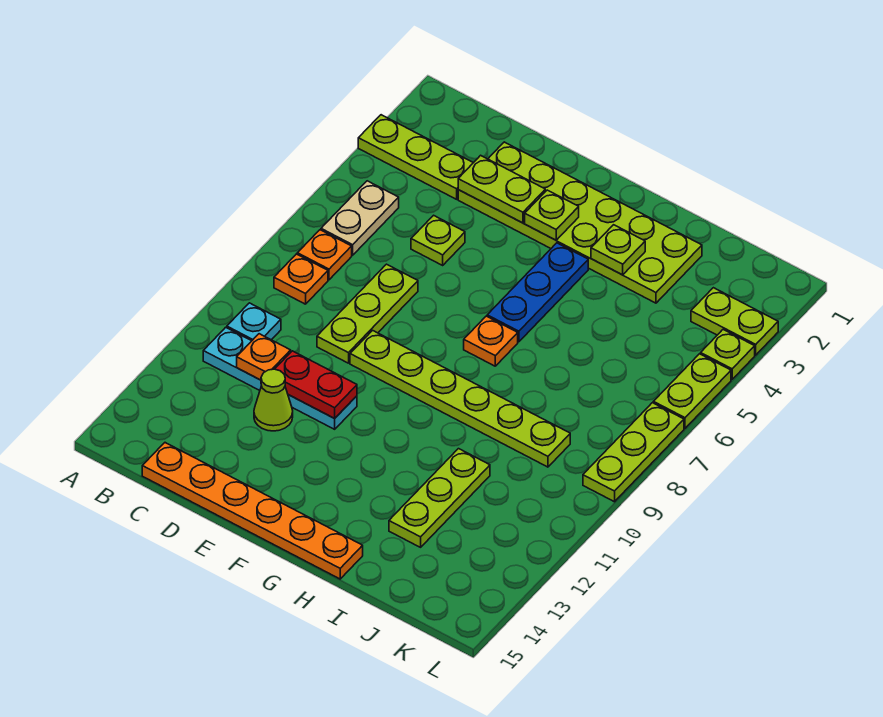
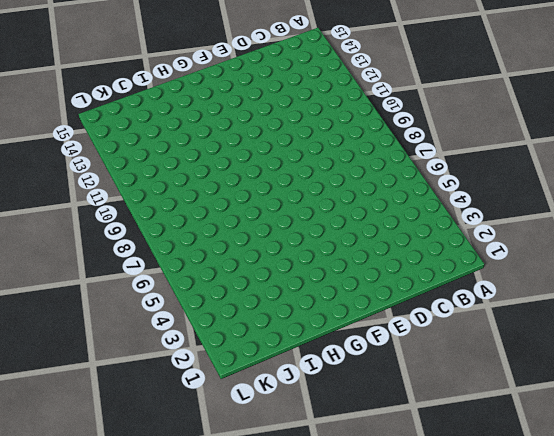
none -> lime 1x3 plate [358,115,473,199]
none -> tan 1x2 plate [321,181,399,255]
none -> orange 1x1 plate [297,230,352,280]

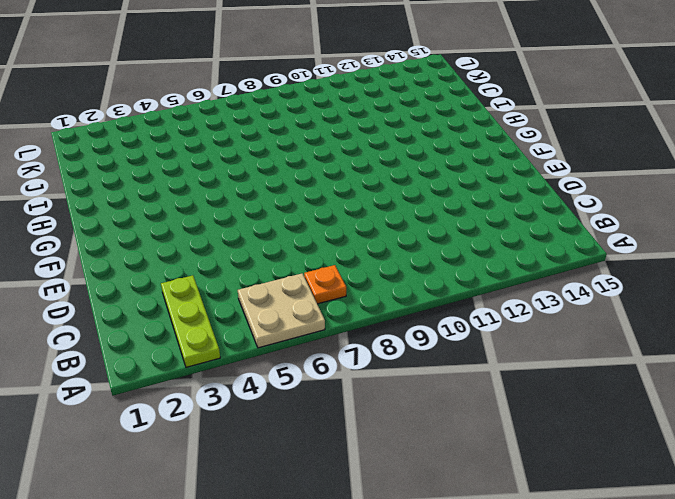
tan 2x2 plate [238,273,325,348] -> tan 1x2 plate [321,181,399,255]
none -> orange 1x1 plate [274,254,328,304]
none -> cyan 1x1 plate [227,303,281,341]
none -> cyan 1x4 plate [203,327,357,429]

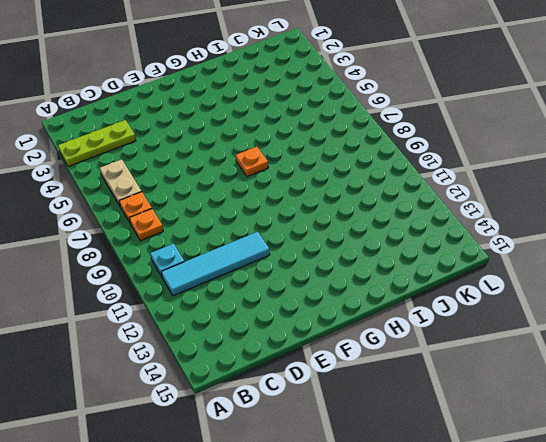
cyan 1x4 tile [161,232,270,296] -> cyan 1x4 plate [203,327,357,429]
none -> orange 1x6 plate [142,443,363,579]
none -> lime 2x6 plate [458,142,702,303]
none -> lime 1x1 plate [411,215,465,265]

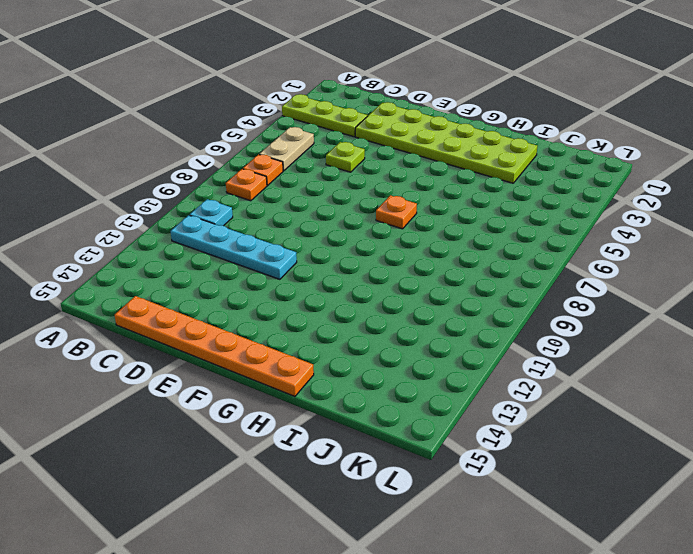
none -> lime 1x3 plate [317,264,418,363]
none -> lime 1x1 cone [254,369,293,431]
none -> lime 1x6 plate [350,330,570,467]

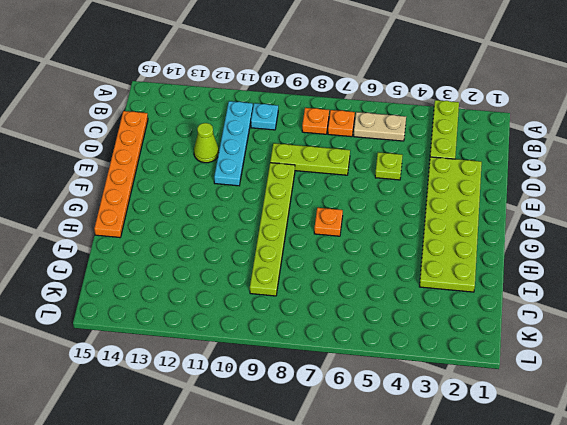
none -> blue 1x3 plate [487,243,588,342]
none -> lime 1x3 plate [389,449,490,547]
none -> lime 1x2 plate [691,288,778,355]

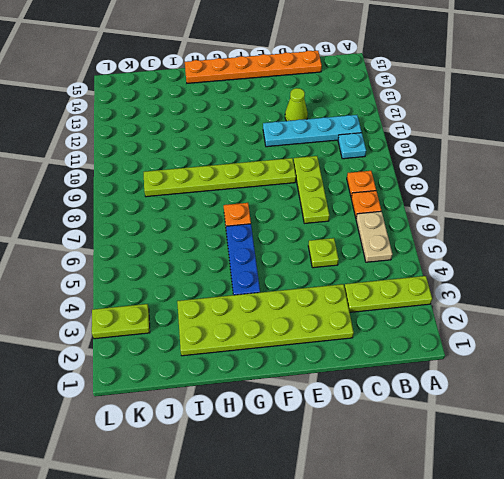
none -> lime 1x3 plate [389,449,490,547]
none -> lime 1x1 plate [701,330,755,379]
none -> lime 1x2 plate [653,354,731,428]

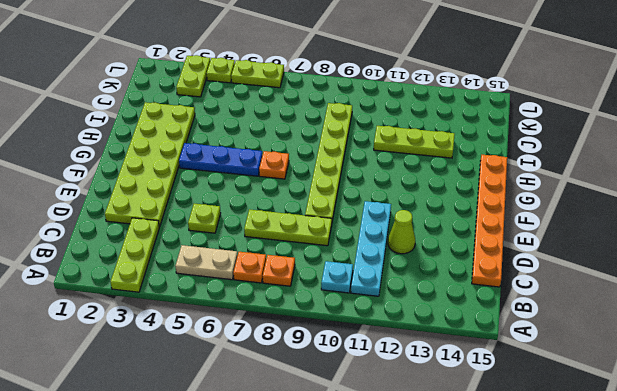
none -> lime 1x3 plate [583,403,684,502]
none -> orange 1x1 plate [237,334,291,380]
none -> lime 1x2 plate [458,155,545,223]

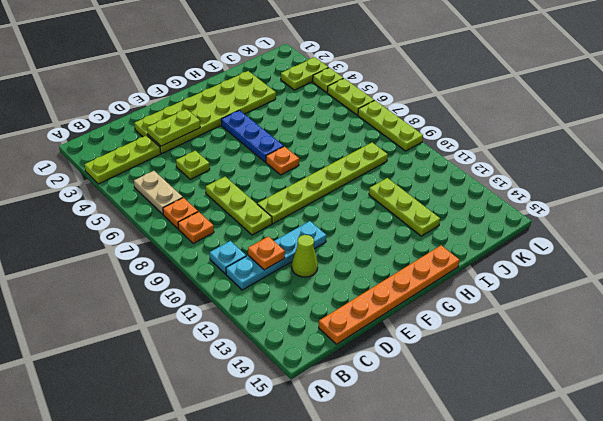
none -> red 1x2 plate [275,351,357,418]
none -> lime 1x1 plate [525,190,579,240]
none -> lime 1x1 plate [591,225,645,275]

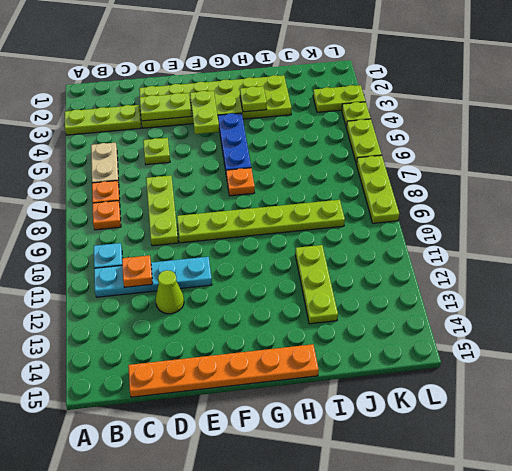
lime 1x2 plate [190,91,219,134] -> lime 1x1 plate [525,190,579,240]
none -> red 1x2 plate [275,351,357,418]

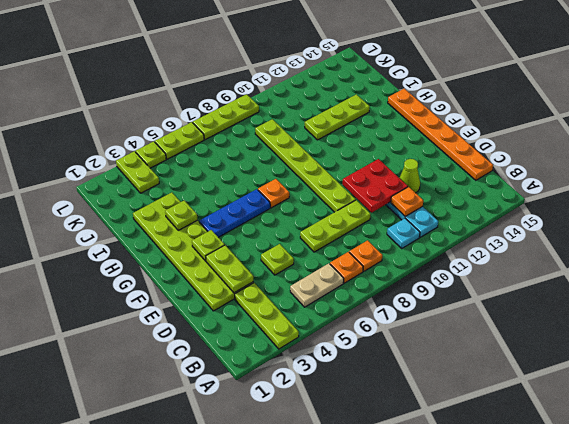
red 2x2 plate [343,159,408,213] -> red 1x2 plate [275,351,357,418]

